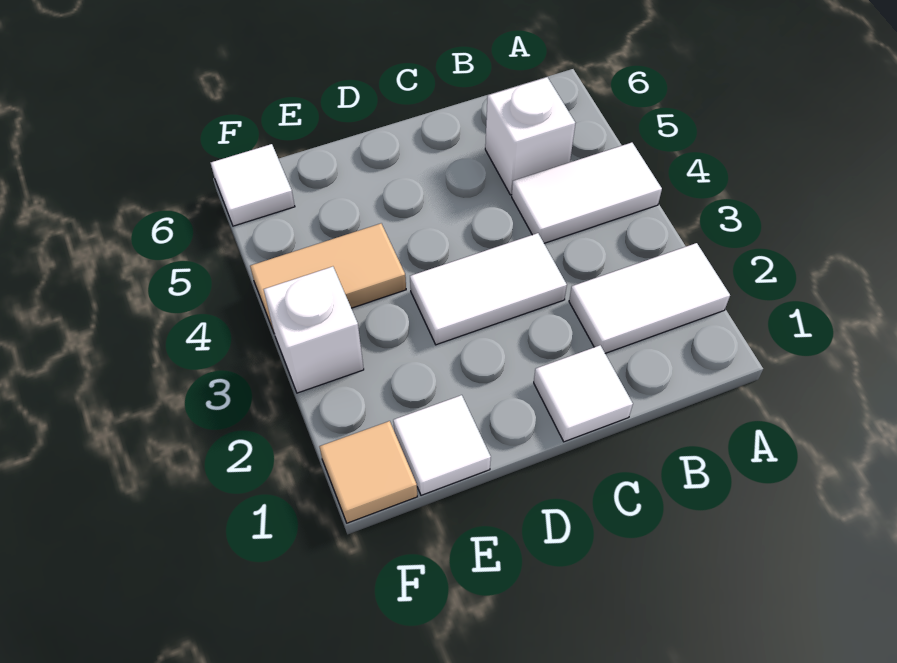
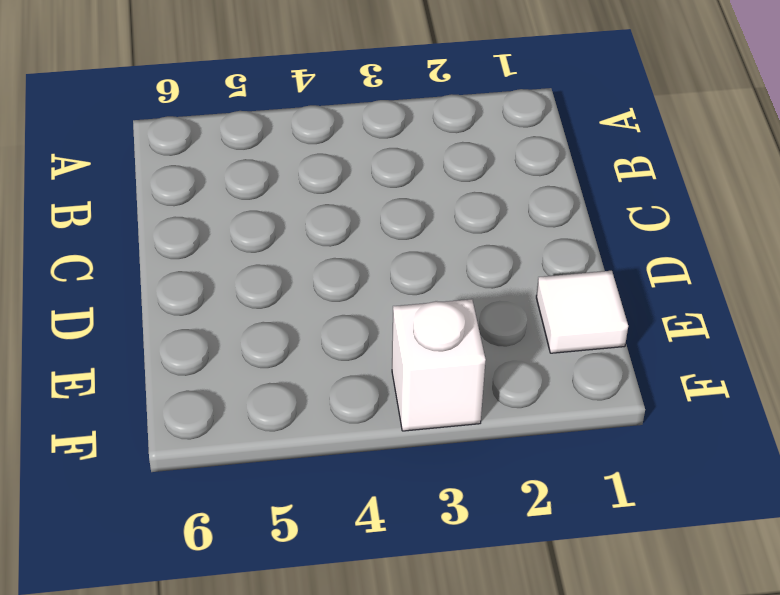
none -> white 1x2 tile [569,243,730,353]
none -> white 1x2 tile [512,143,662,243]

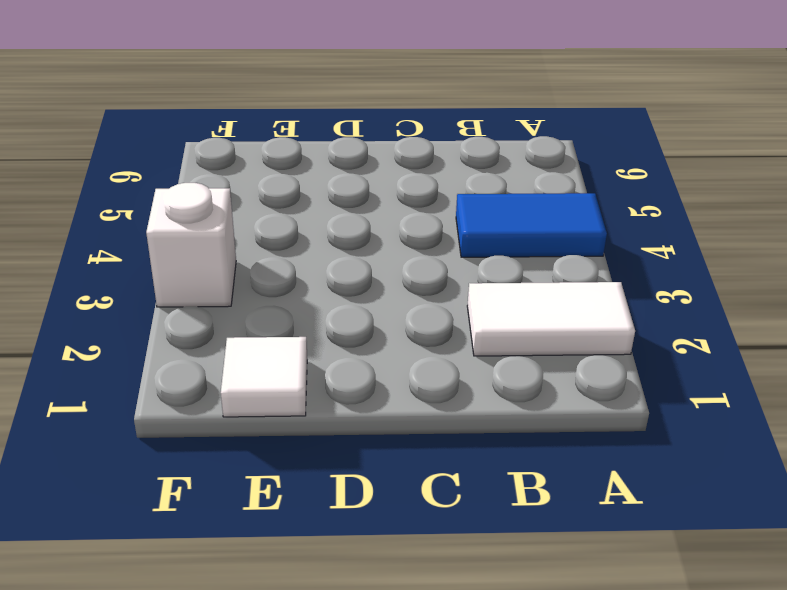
blue 1x2 tile [456,193,607,257] -> white 1x2 tile [512,143,662,243]
none -> white 1x1 brick [485,77,575,195]
none -> white 1x1 tile [534,345,633,442]

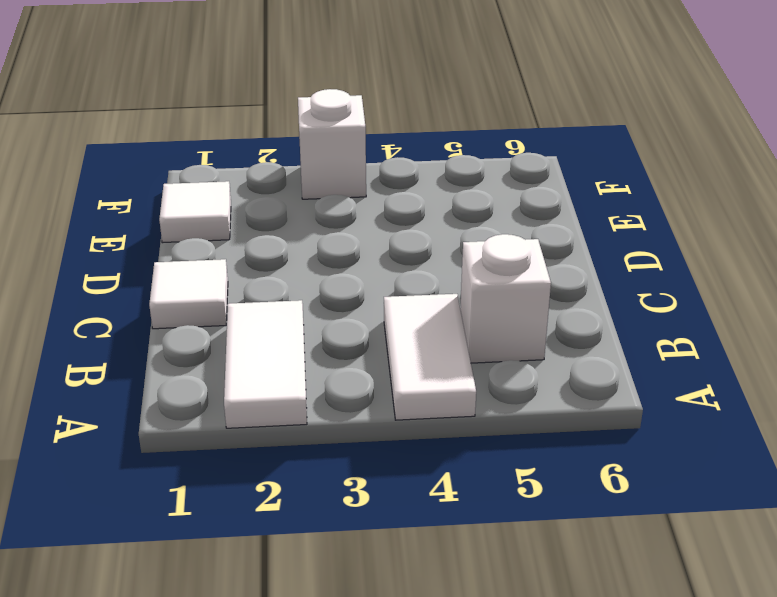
none -> white 1x2 tile [410,233,567,345]
none -> tan 1x2 tile [250,224,406,332]

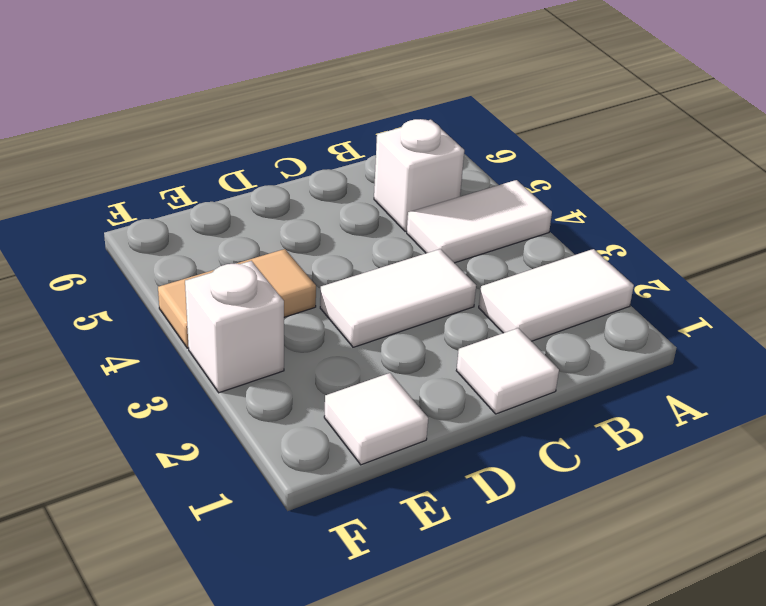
none -> tan 1x1 tile [319,421,417,523]
none -> white 1x1 tile [211,144,295,226]

